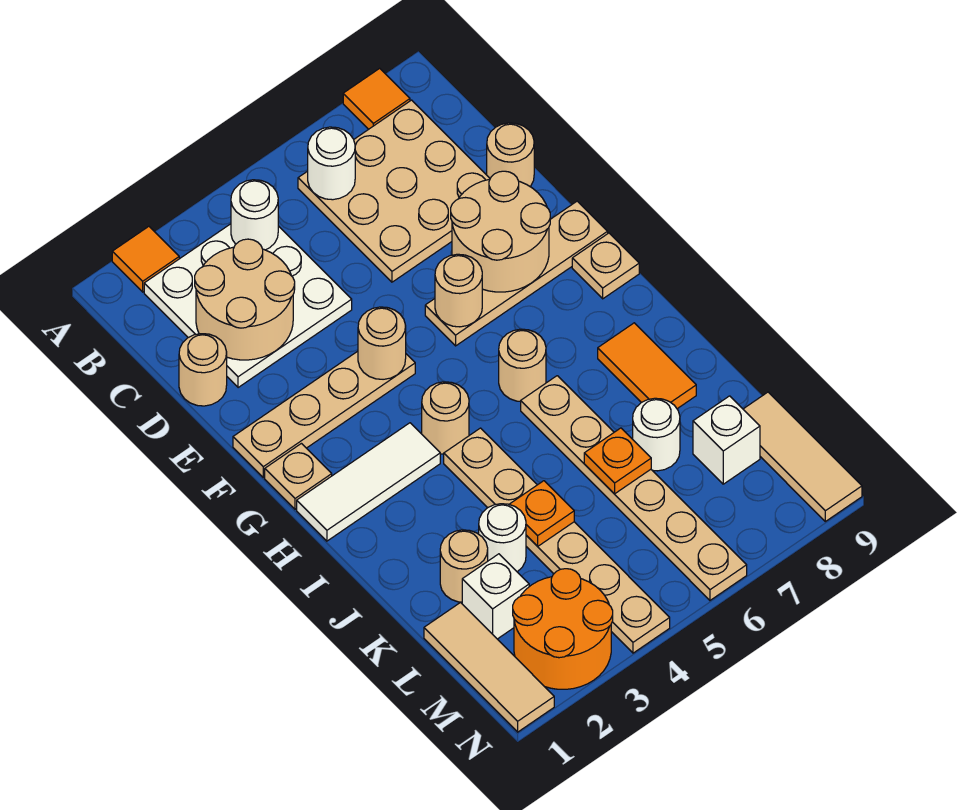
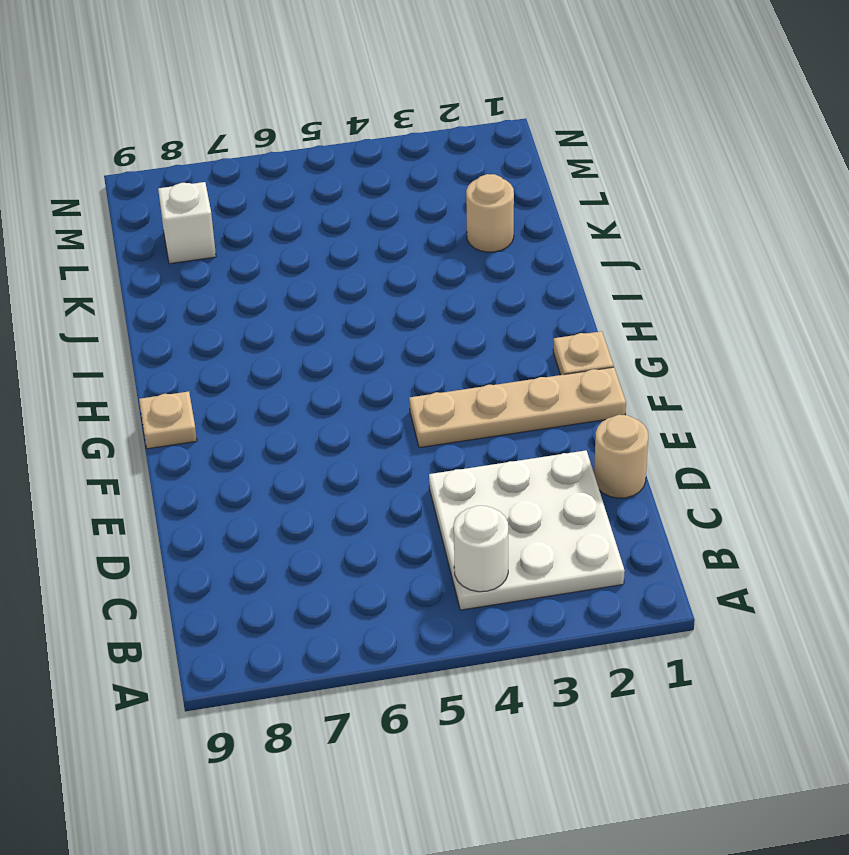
none -> orange 1x1 tile [112,226,179,292]
none -> orange 1x1 tile [343,68,410,129]
none -> tan 3x3 plate [298,100,490,282]
none -> tan 1x1 round brick [487,123,534,186]

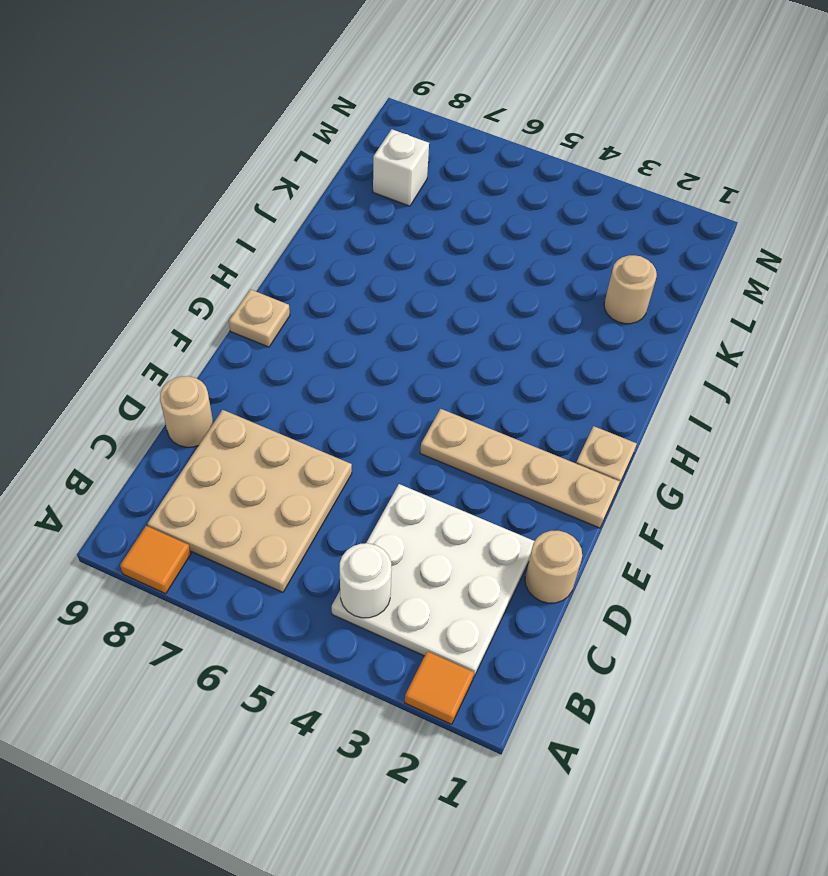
none -> tan 1x4 plate [425,201,608,346]
none -> white 1x3 tile [297,423,440,541]
none -> tan 1x1 round brick [422,382,469,454]
none -> tan 1x1 round brick [499,329,546,401]

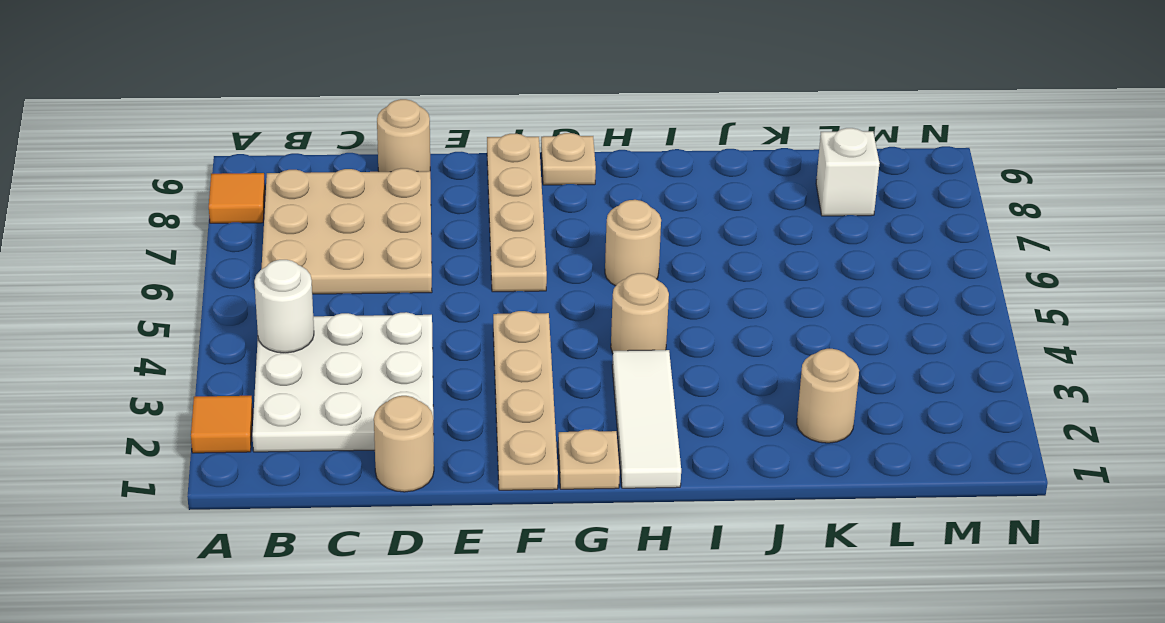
none -> tan 1x6 plate [444,428,670,653]
none -> tan 1x6 plate [521,376,747,600]
none -> orange 1x2 tile [598,323,696,409]
none -> white 1x1 round brick [479,504,526,572]

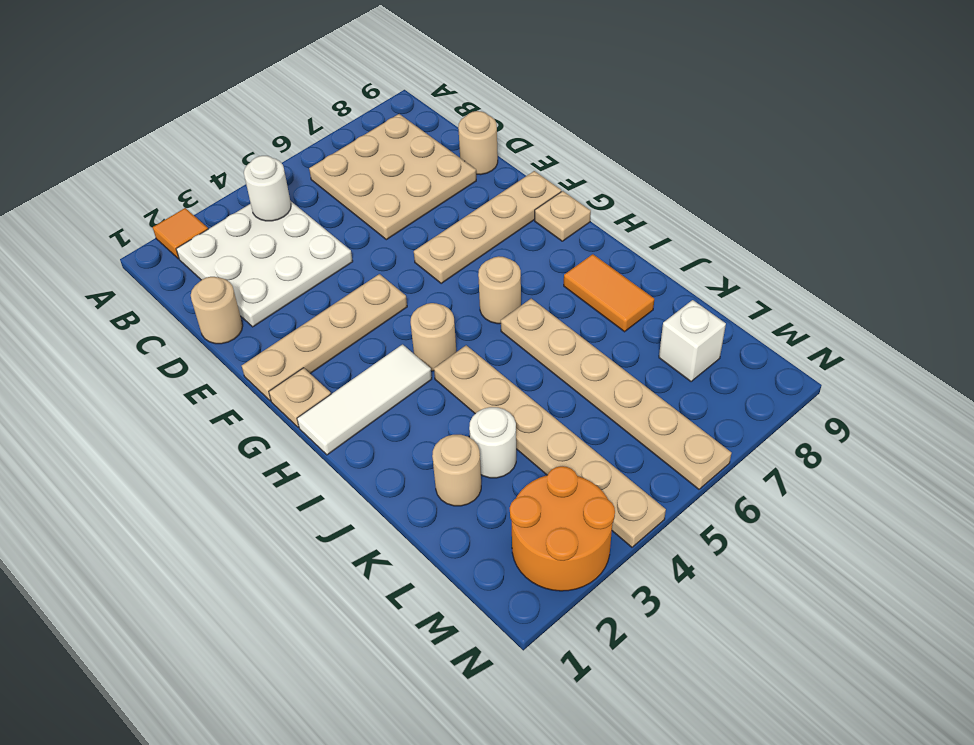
none -> orange 1x1 tile [343,68,410,129]
none -> white 1x1 round brick [633,398,680,471]
none -> tan 1x3 tile [424,603,554,732]
none -> white 1x1 brick [462,554,529,639]

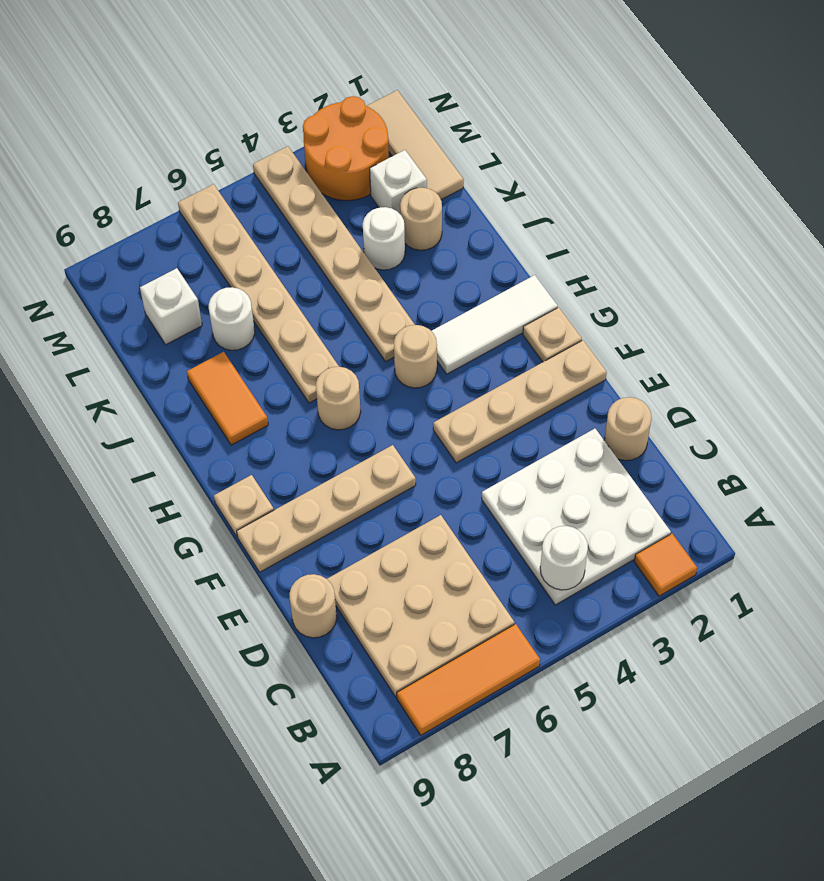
orange 1x3 tile [397,624,540,735] -> orange 1x1 tile [343,68,410,129]
none -> tan 1x3 tile [743,392,862,521]
none -> white 1x1 round brick [308,127,355,200]
none -> tan 2x2 round brick [195,239,295,360]
none -> tan 2x2 round brick [451,171,550,292]

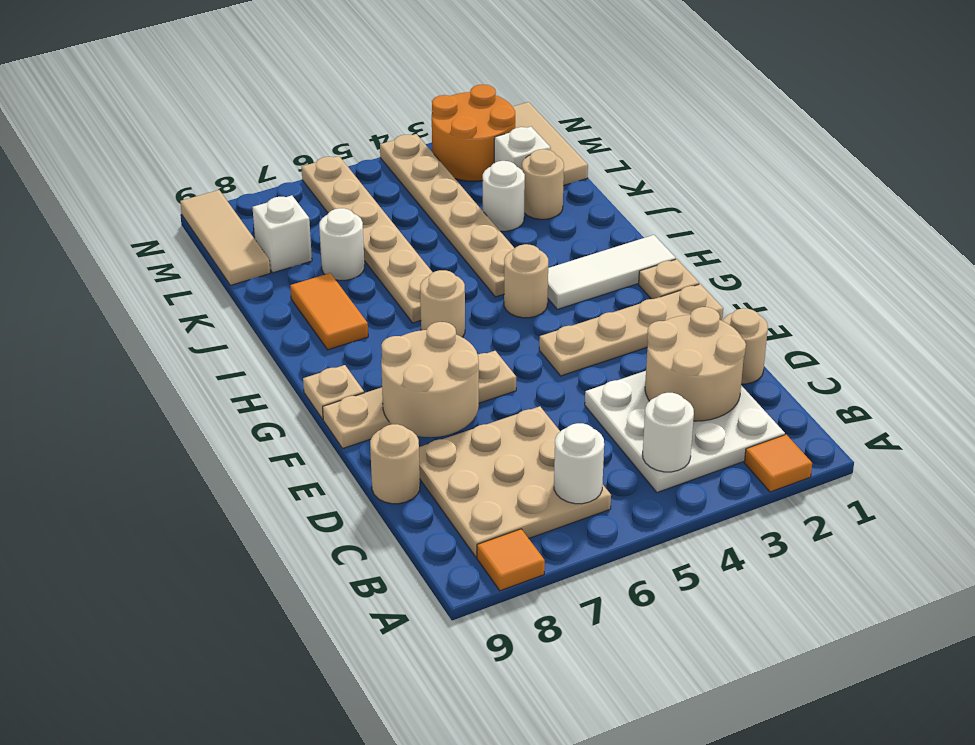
none -> tan 1x1 round brick [358,307,406,379]
none -> tan 1x1 round brick [435,254,482,327]
none -> orange 1x1 plate [509,481,574,546]
none -> orange 1x1 plate [584,428,651,494]

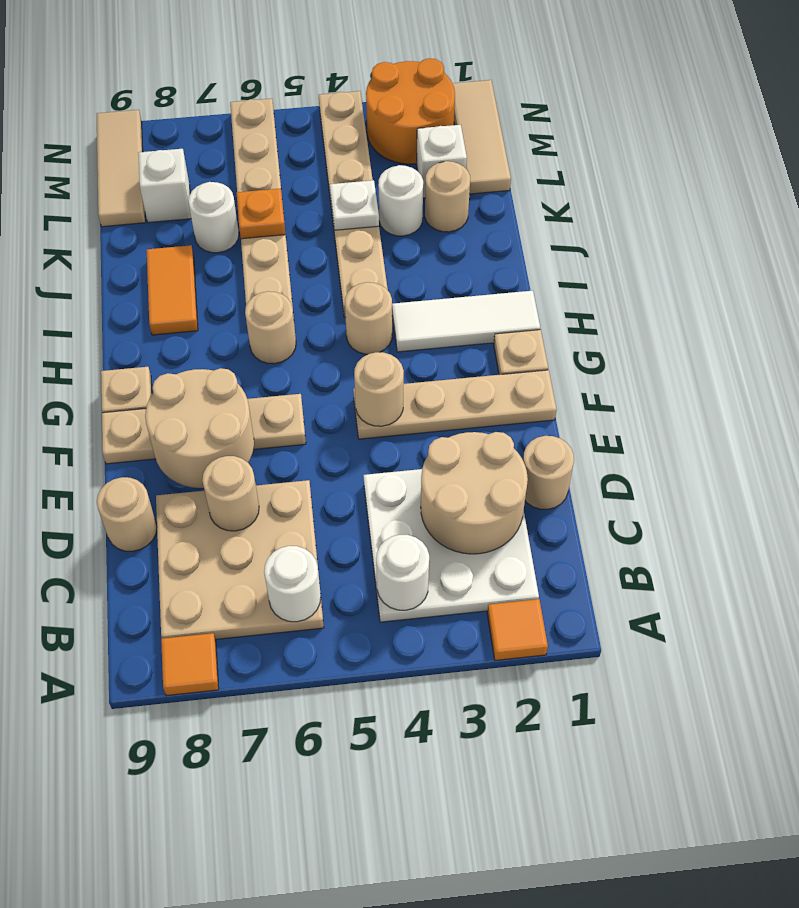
tan 1x1 round brick [202,456,259,531] -> tan 1x1 round brick moved to [435,254,482,327]
white 1x1 plate [330,180,379,230] -> orange 1x1 plate [509,481,574,546]

